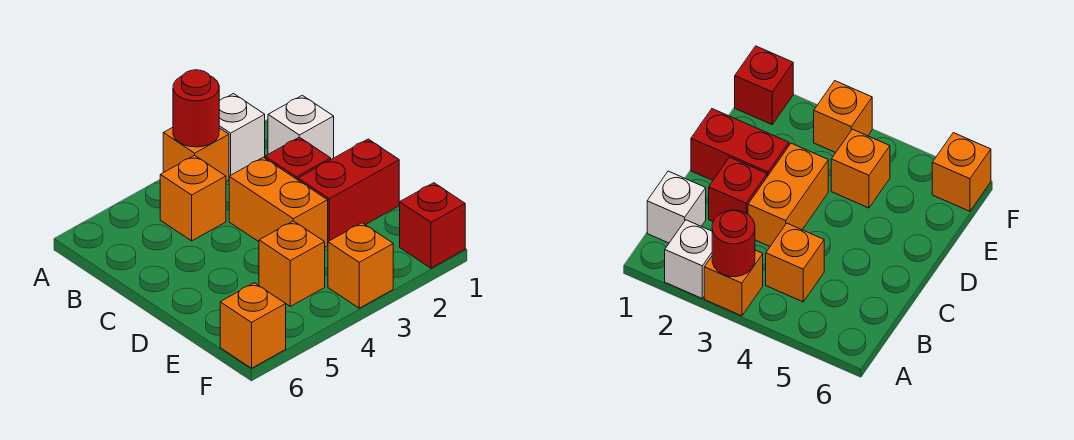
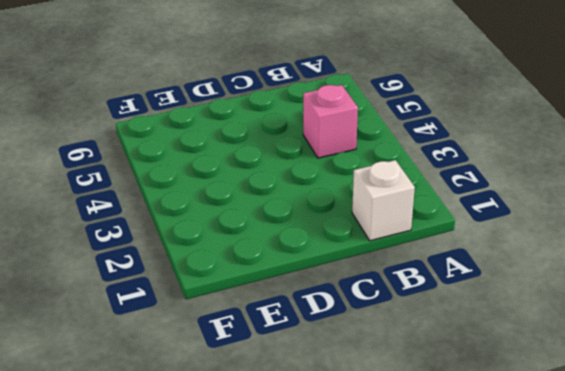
pink 1x1 brick [303,85,358,158] -> orange 1x1 brick [160,155,226,241]
none -> white 1x1 brick [219,94,265,176]
none -> orange 1x1 brick [163,127,229,182]
none -> red 1x1 brick [265,137,331,180]

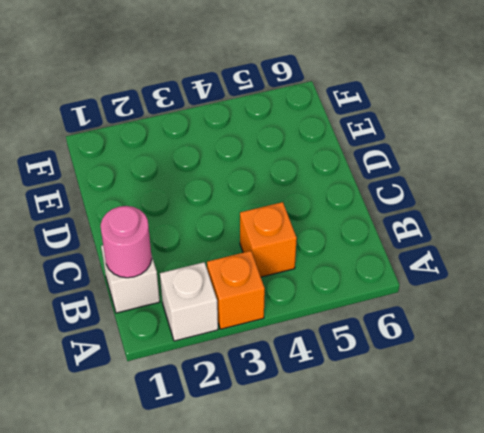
pink 1x1 round brick [101,206,152,278] -> none
none -> red 1x1 brick [265,137,331,180]
none -> orange 1x2 brick [229,157,328,247]
none -> red 1x2 brick [298,139,399,241]

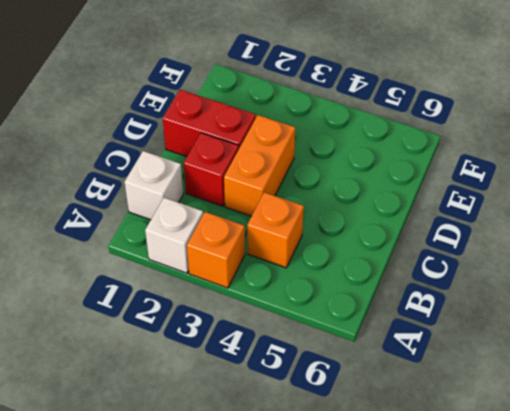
none -> orange 1x1 brick [259,221,325,306]
none -> red 1x1 brick [399,183,465,268]
none -> orange 1x1 brick [328,223,393,308]

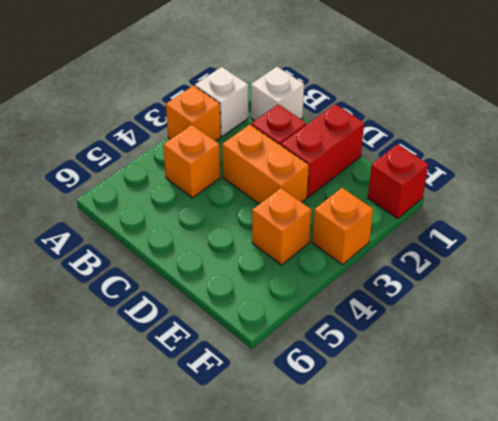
none -> orange 1x1 brick [220,283,286,368]
none -> red 1x1 round brick [173,70,219,147]

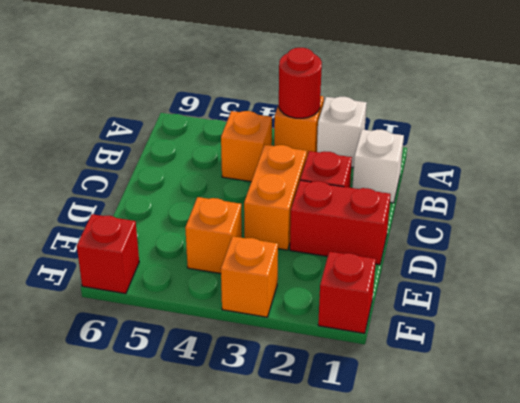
red 1x1 brick [77,214,139,294] -> orange 1x1 brick [220,283,286,368]

